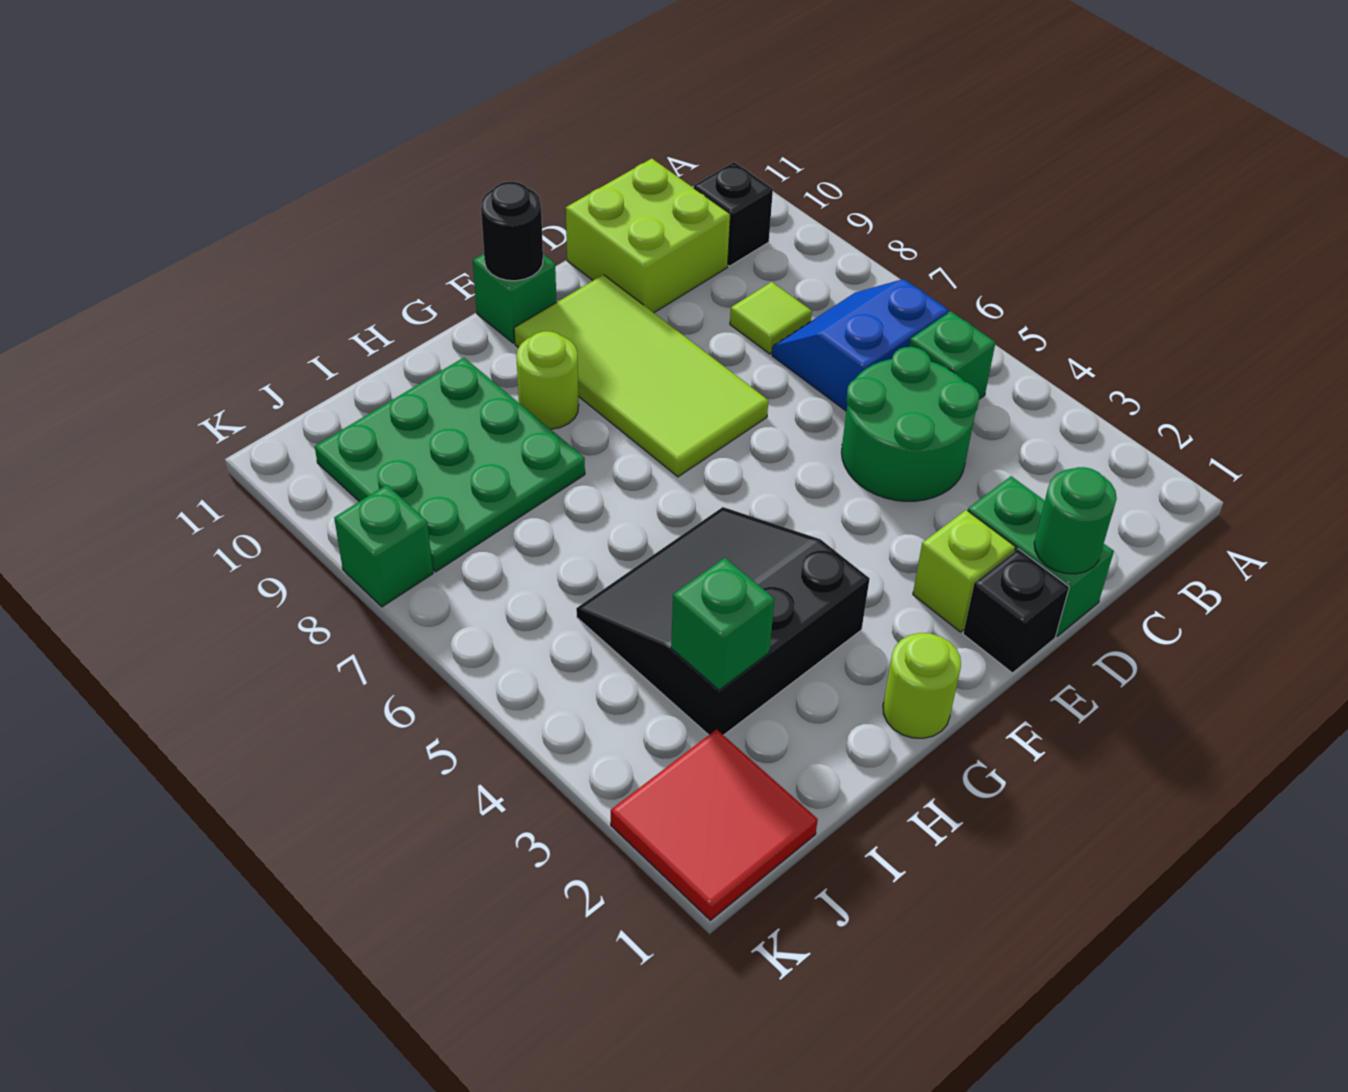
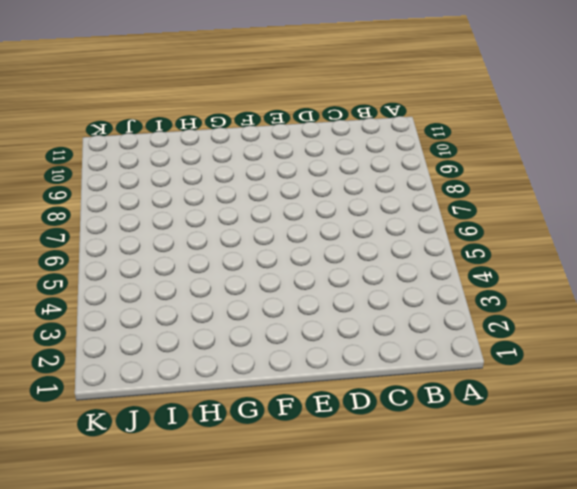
none -> green 1x1 brick [909,311,996,399]
none -> blue 2x2 slope [772,279,948,411]
none -> black 1x1 brick [694,162,773,266]

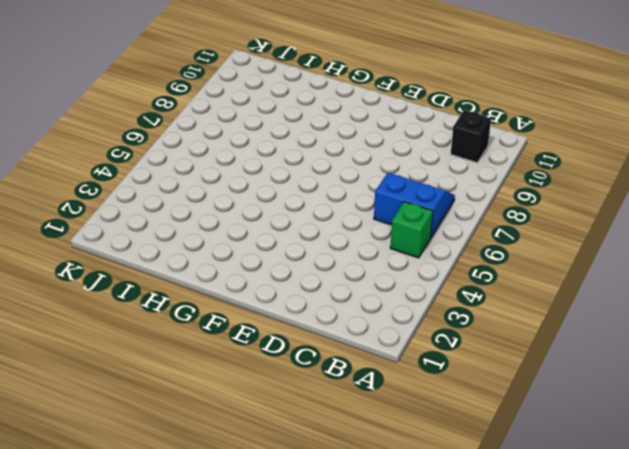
none -> green 2x2 round brick [841,347,979,501]
none -> lime 1x1 tile [730,282,812,354]
none -> lime 2x2 brick [566,159,731,313]

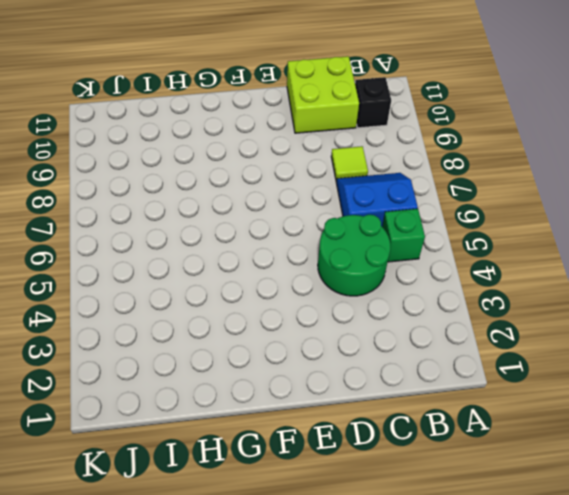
none -> green 1x2 brick [968,476,1114,636]
none -> black 1x1 brick [963,549,1069,673]
none -> lime 1x1 brick [913,510,1016,632]

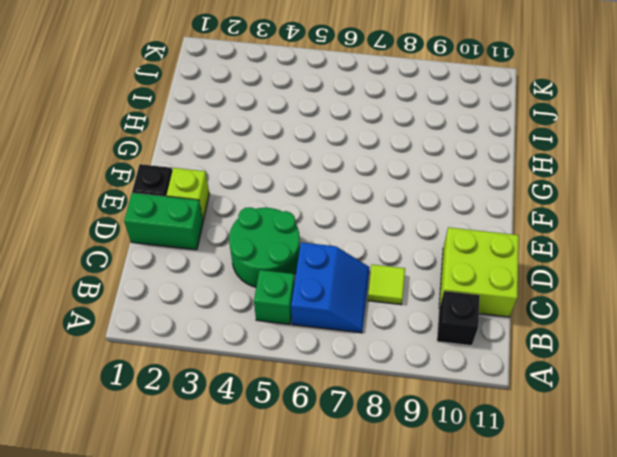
none -> lime 2x4 tile [514,275,768,477]
none -> green 1x1 brick [473,254,556,343]
none -> lime 1x1 round brick [883,633,961,738]

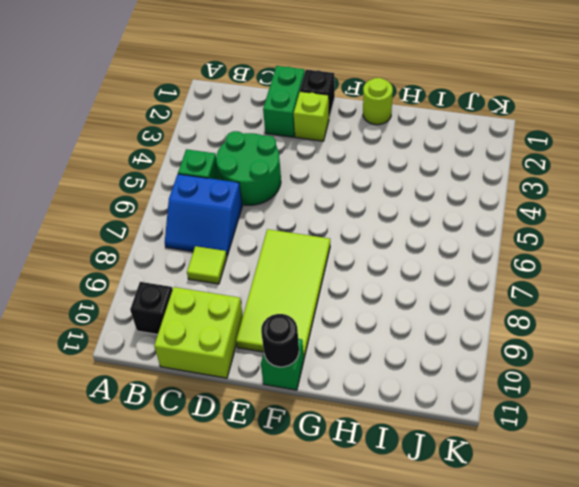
none -> black 3x3 slope [576,507,870,735]
none -> lime 1x1 round brick [516,331,579,429]
none -> green 3x3 plate [315,358,585,572]

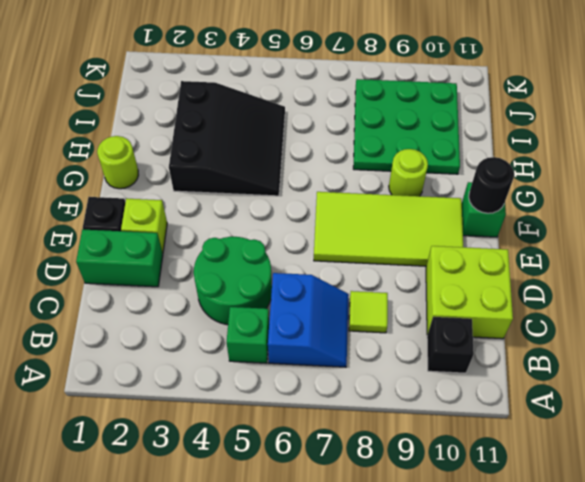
none -> red 2x2 tile [611,729,818,920]
none -> green 1x1 brick [334,485,433,607]
none -> green 1x1 round brick [1034,467,1117,574]

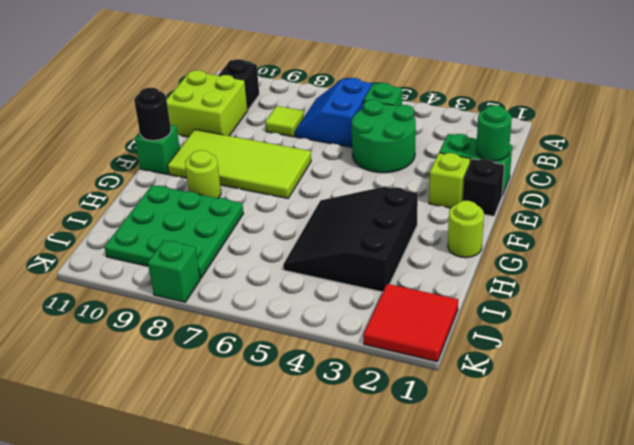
none -> green 1x1 brick [671,558,775,690]

